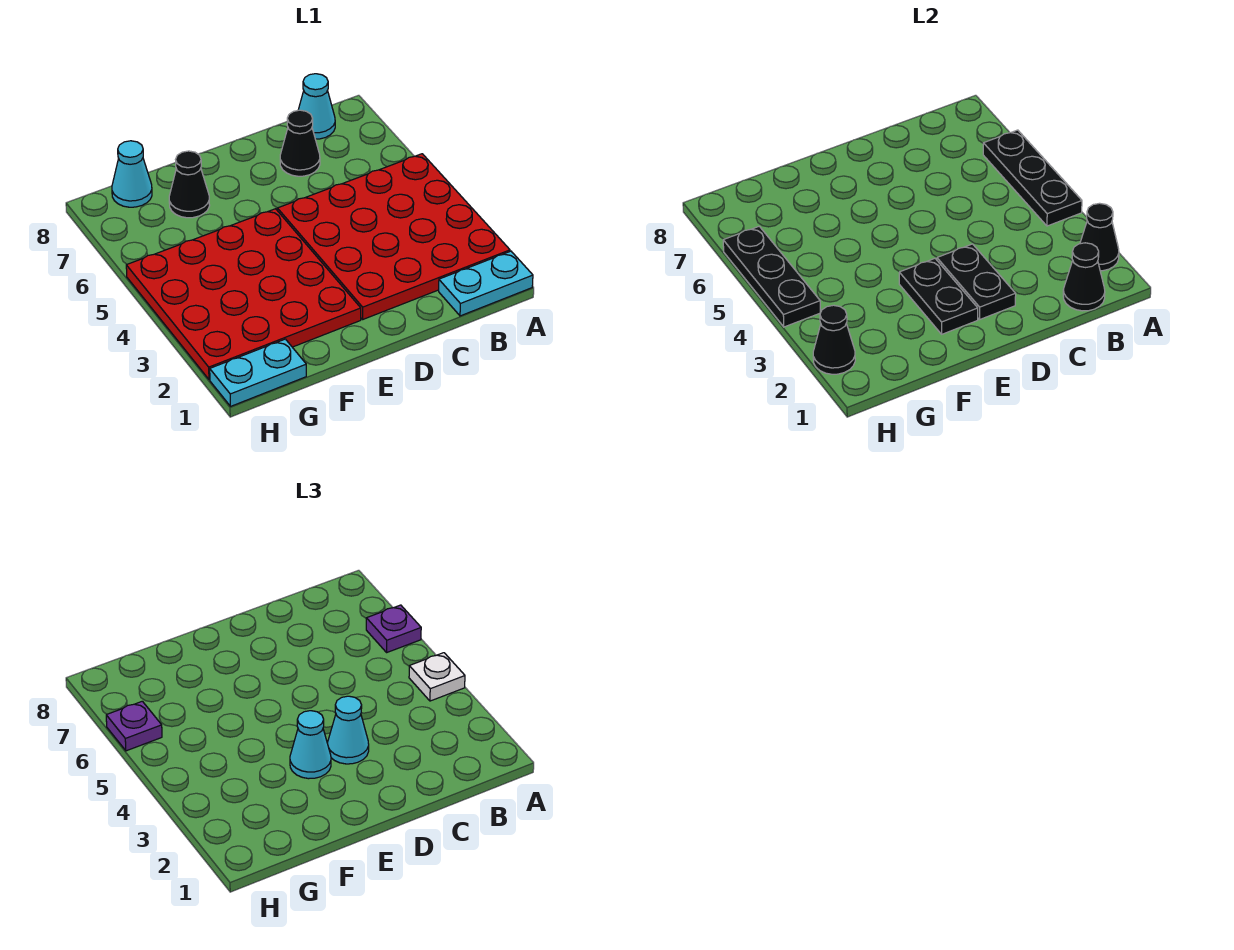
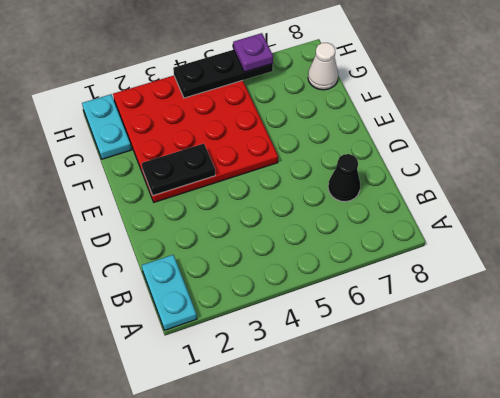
white 1x1 cone [308,43,338,90] -> cyan 1x1 cone [112,141,152,207]
none -> red 4x4 plate [277,154,510,320]
none -> cyan 1x1 cone [298,74,335,139]
none -> black 1x1 cone [169,151,210,218]

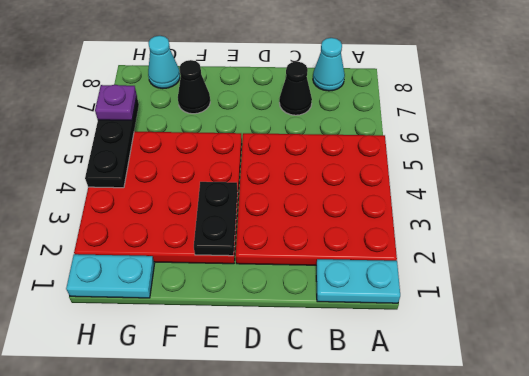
none -> black 1x1 cone [1080,203,1119,271]
none -> black 1x3 plate [983,130,1082,226]
none -> black 1x1 cone [1063,243,1105,311]

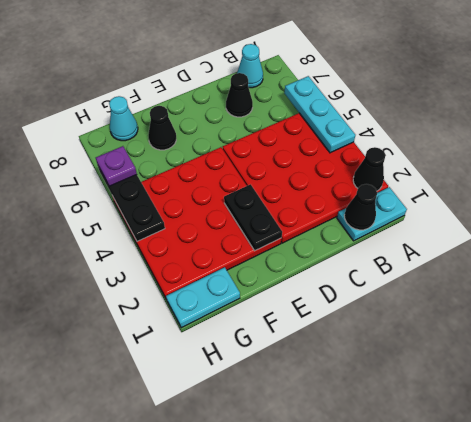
cyan 1x3 plate [284,76,355,153] -> black 1x3 plate [983,130,1082,226]
none -> black 1x2 plate [937,244,1016,320]
none -> black 1x1 cone [813,305,855,374]
none -> white 1x1 plate [409,653,465,701]

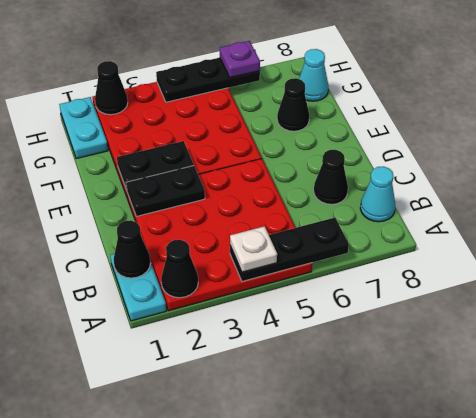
none -> purple 1x1 plate [366,605,421,652]
none -> cyan 1x1 cone [328,696,369,764]
none -> cyan 1x1 cone [290,711,331,779]

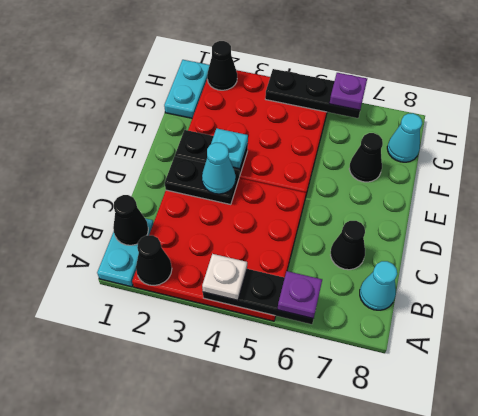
cyan 1x1 plate [211,129,248,169] -> cyan 1x1 cone [290,711,331,779]

